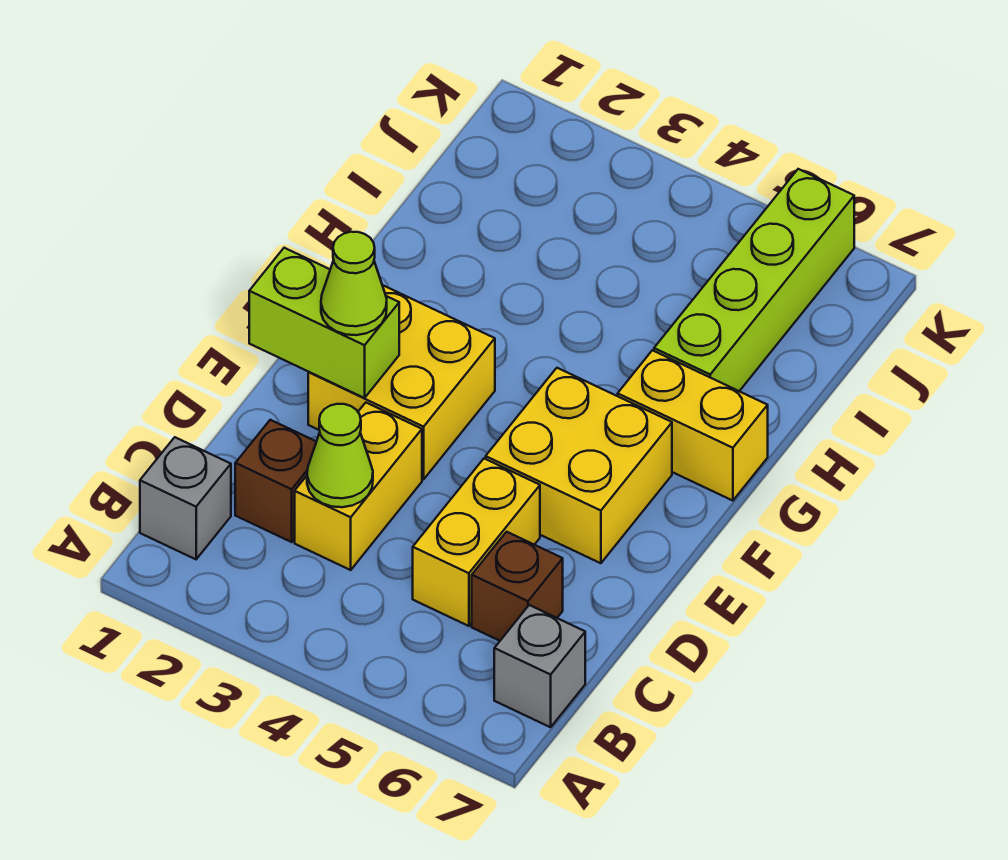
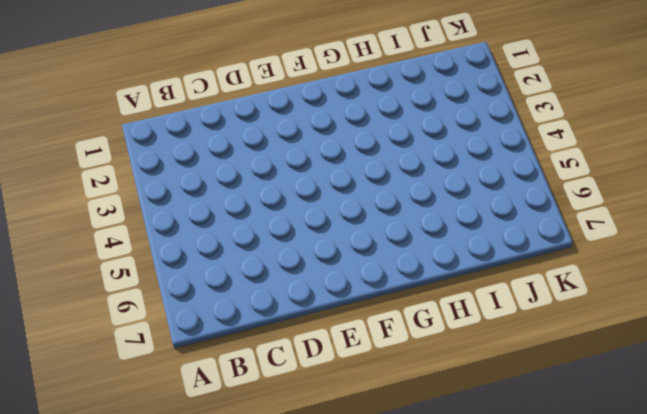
none -> grey 1x1 brick [140,437,231,559]
none -> grey 1x1 brick [494,605,585,727]
none -> brown 1x1 brick [235,420,316,542]

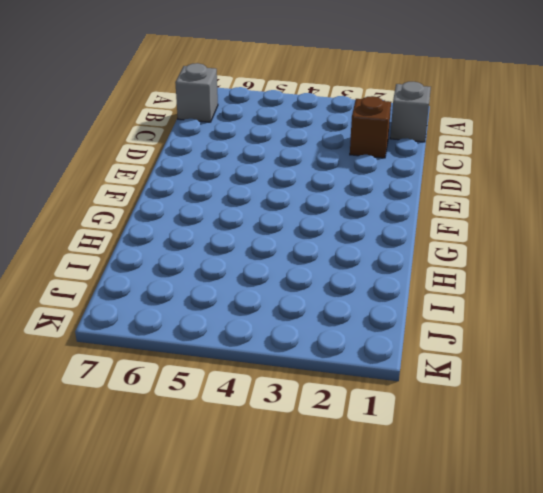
none -> yellow 1x2 brick [295,403,422,570]
none -> yellow 1x2 brick [413,459,540,626]
none -> brown 1x1 brick [472,532,563,641]

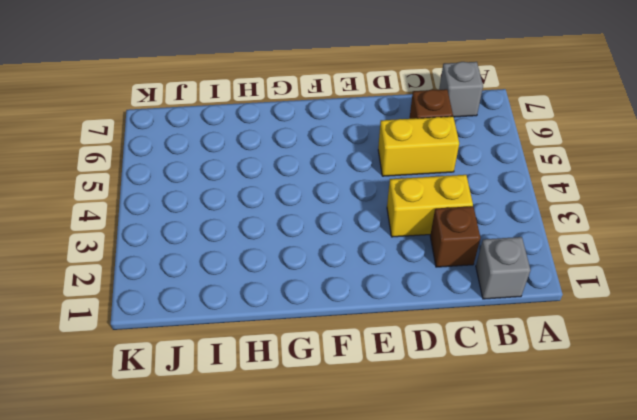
none -> yellow 2x2 brick [308,285,495,479]
none -> yellow 2x2 brick [486,368,672,563]
none -> yellow 1x2 brick [618,350,768,501]

